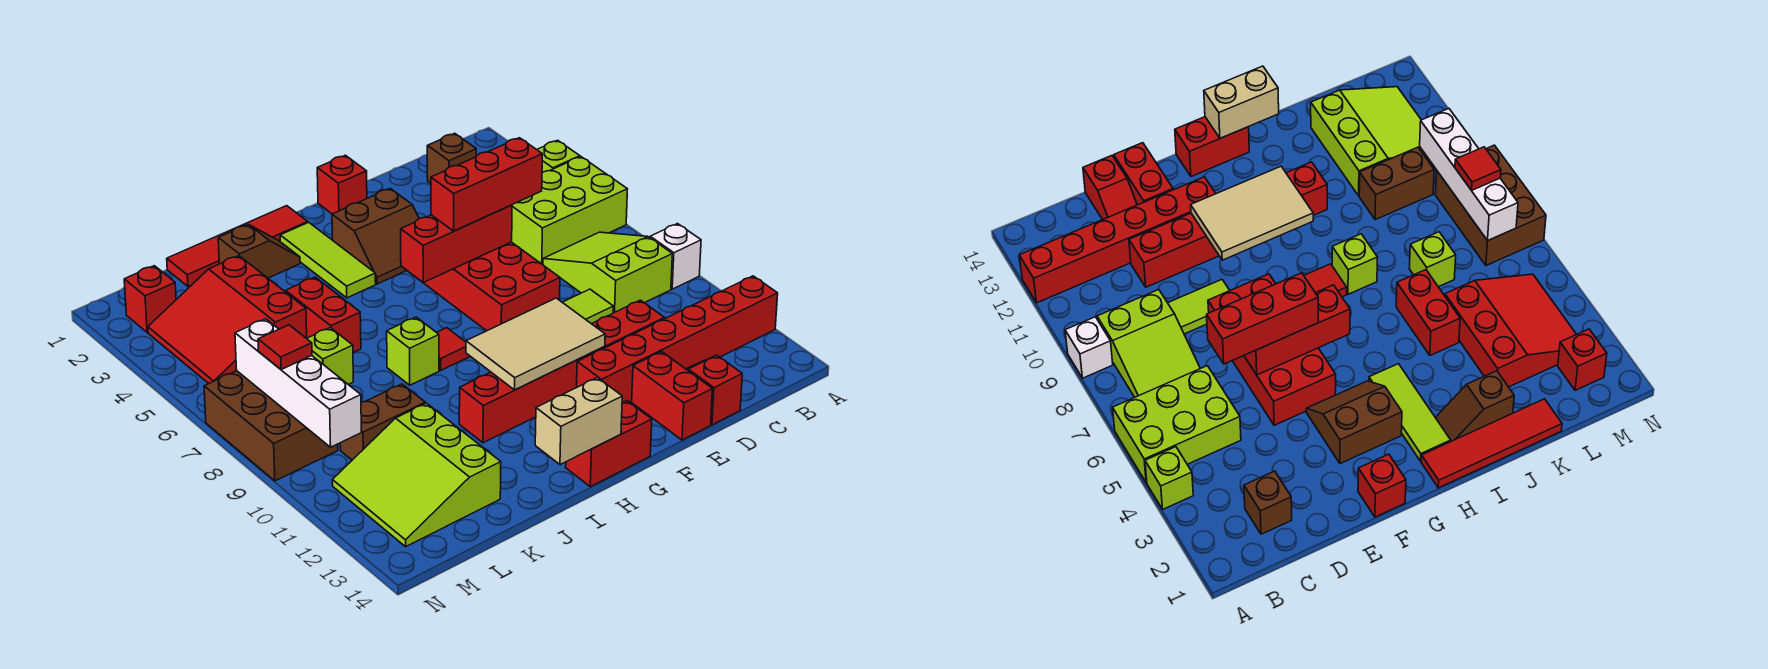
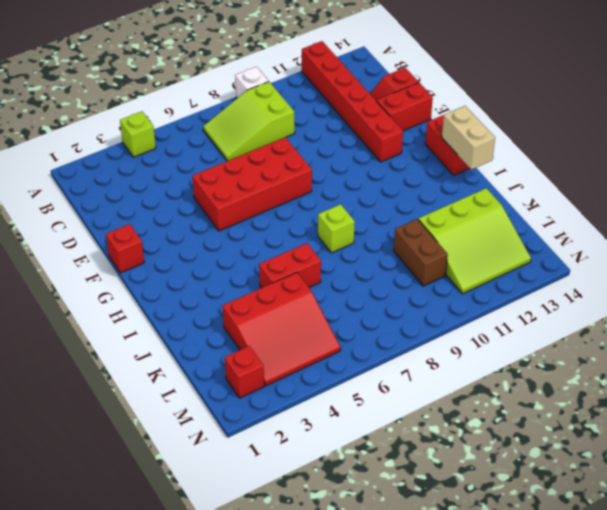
none -> lime 2x3 brick [512,157,627,264]
none -> brown 1x1 brick [427,133,476,183]
none -> lime 1x2 tile [562,289,613,324]
none -> red 1x6 brick [459,300,664,443]

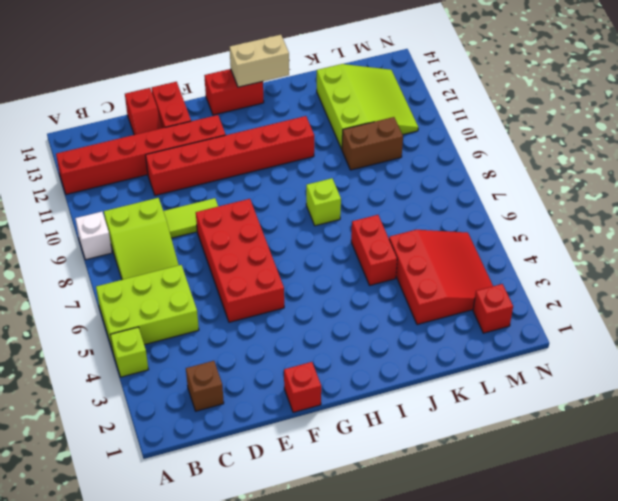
none -> brown 2x2 slope [332,189,419,284]
none -> red 1x4 tile [167,206,308,286]
none -> lime 1x3 tile [280,222,376,298]
none -> red 1x1 tile [436,328,470,370]

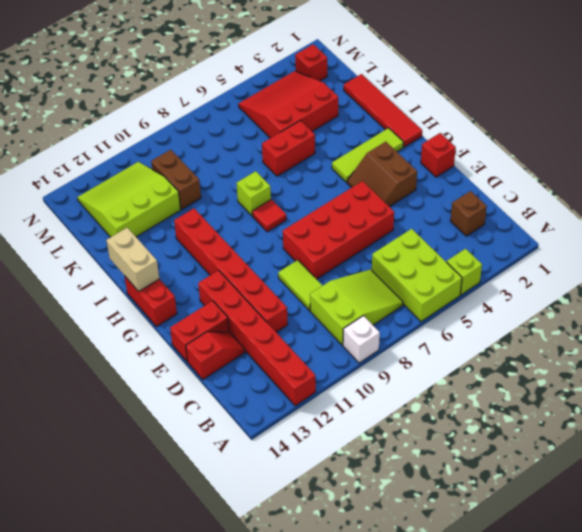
none -> brown 1x2 slope [218,224,300,278]
none -> lime 1x1 brick [306,328,353,384]
none -> brown 2x3 brick [204,371,338,481]
none -> red 1x3 brick [401,205,512,282]

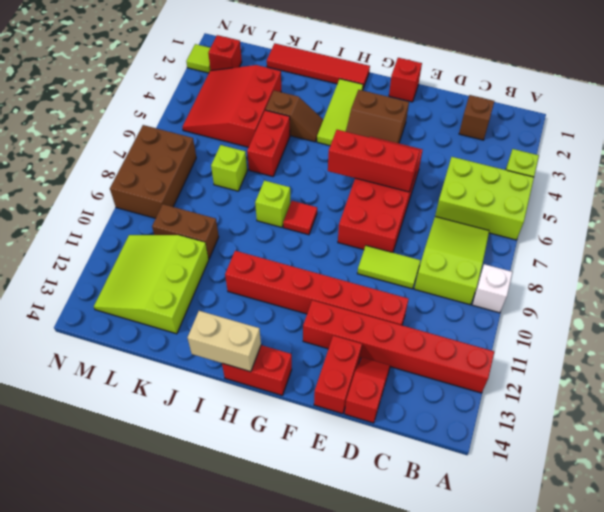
brown 1x2 slope [265,91,323,142] -> brown 1x2 slope moved to [218,224,300,278]
lime 1x1 tile [186,44,211,73] -> none
none -> tan 2x3 tile [466,298,605,390]
none -> white 1x4 brick [235,319,361,447]
none -> red 1x3 brick [431,138,542,231]
none -> red 1x1 tile [258,325,312,370]

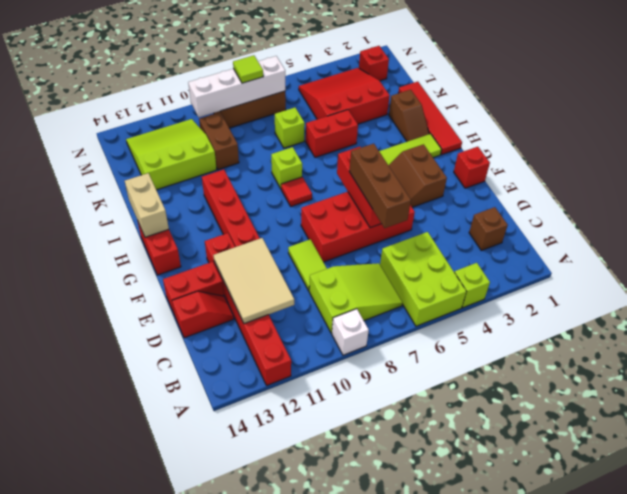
tan 2x3 tile [213,238,294,324] -> tan 2x3 tile moved to [466,298,605,390]
brown 1x3 brick [349,144,411,228] -> red 1x3 brick [431,138,542,231]
lime 1x1 tile [233,55,263,83] -> red 1x1 tile [258,325,312,370]

